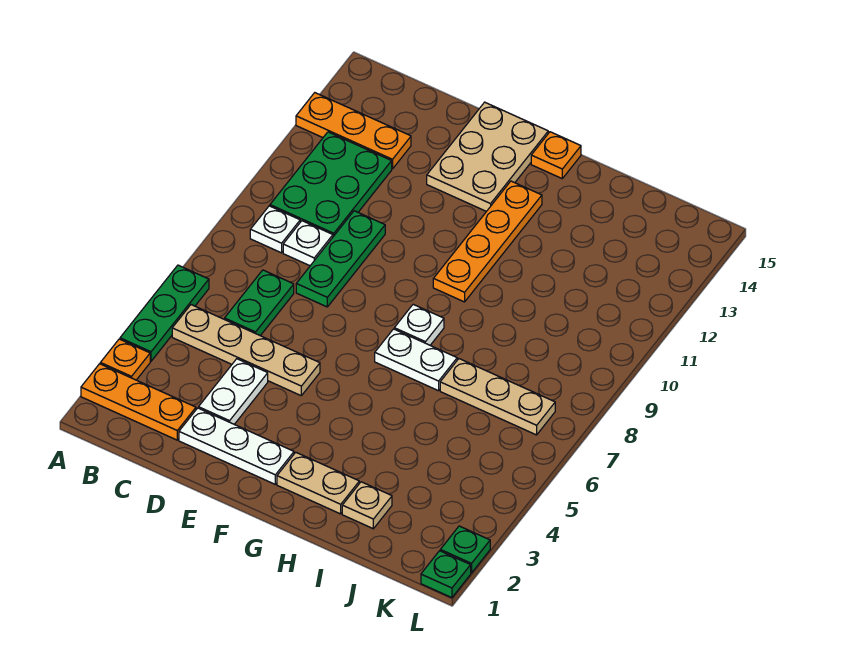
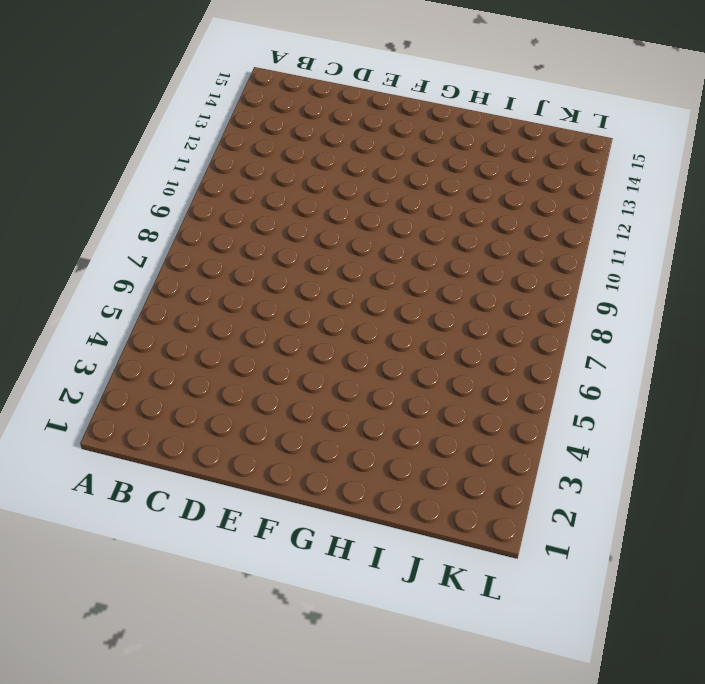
none -> orange 1x3 plate [81,364,196,440]
none -> orange 1x1 plate [100,339,150,380]
none -> green 1x3 plate [120,265,209,361]

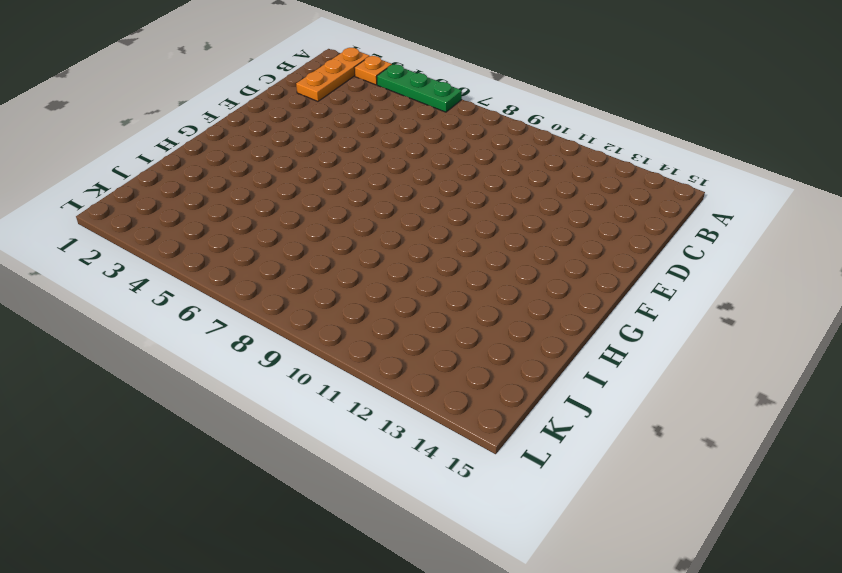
none -> orange 1x3 plate [296,93,411,169]
none -> tan 1x4 plate [172,305,320,395]
none -> white 1x1 plate [250,206,300,253]

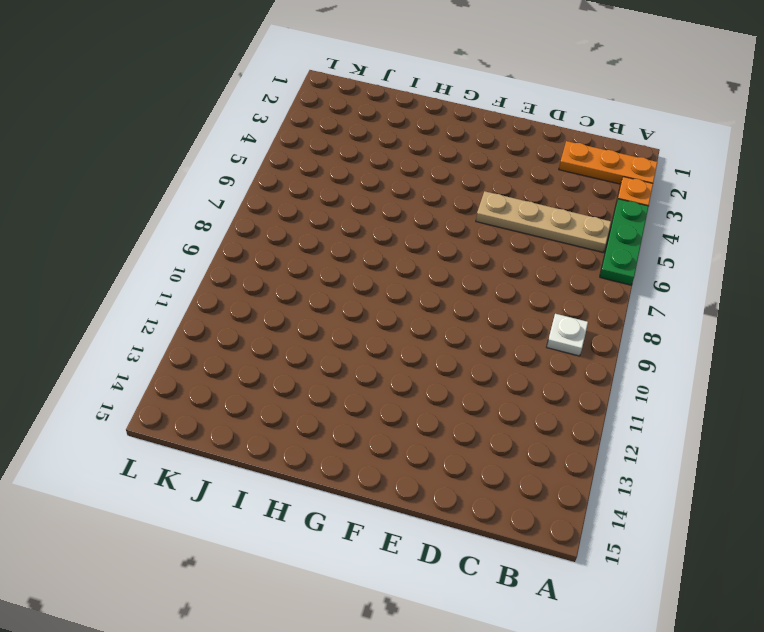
none -> orange 1x3 plate [296,93,411,169]
none -> green 2x3 plate [270,132,392,237]
none -> green 1x2 plate [225,270,294,336]

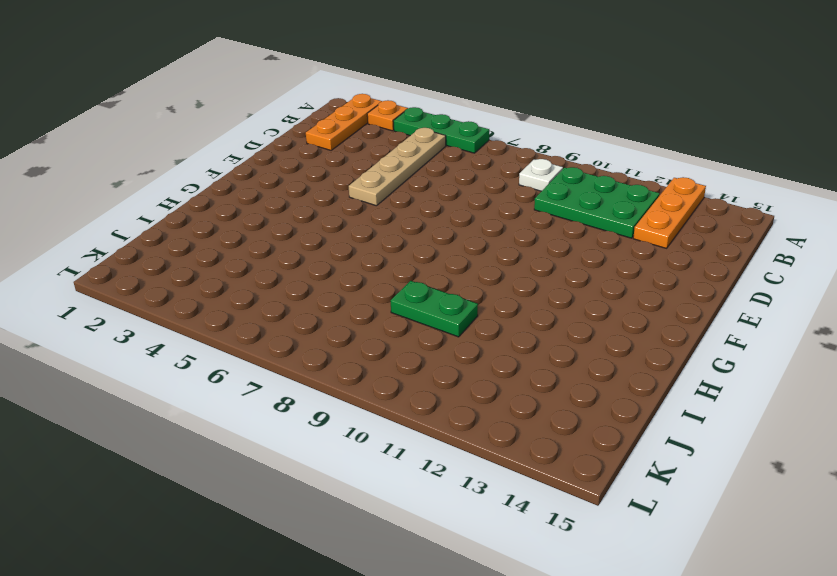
green 1x2 plate [391,281,478,337] -> green 1x2 plate moved to [225,270,294,336]
none -> white 1x1 plate [283,221,333,266]
none -> white 1x3 plate [179,408,294,484]
none -> white 1x2 plate [199,359,268,424]

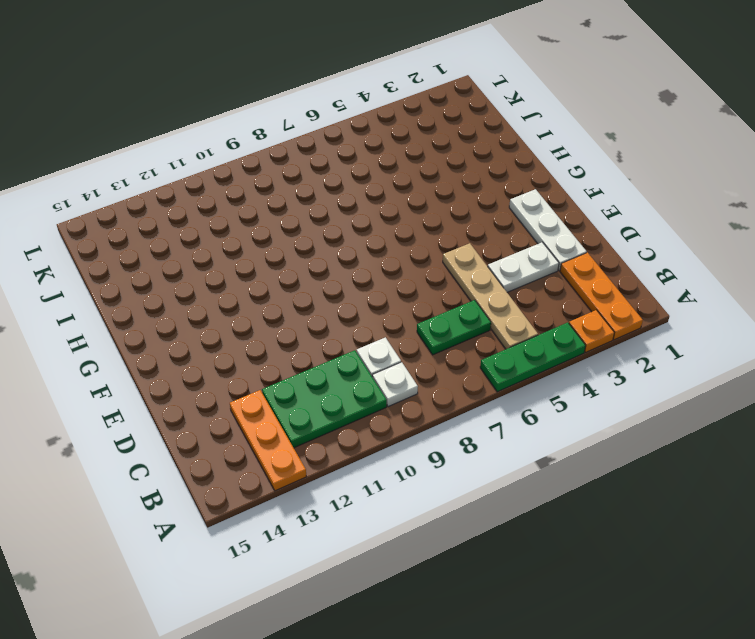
none -> green 1x3 plate [296,211,385,307]
none -> tan 2x3 plate [427,102,548,211]
none -> tan 1x2 plate [277,452,359,514]

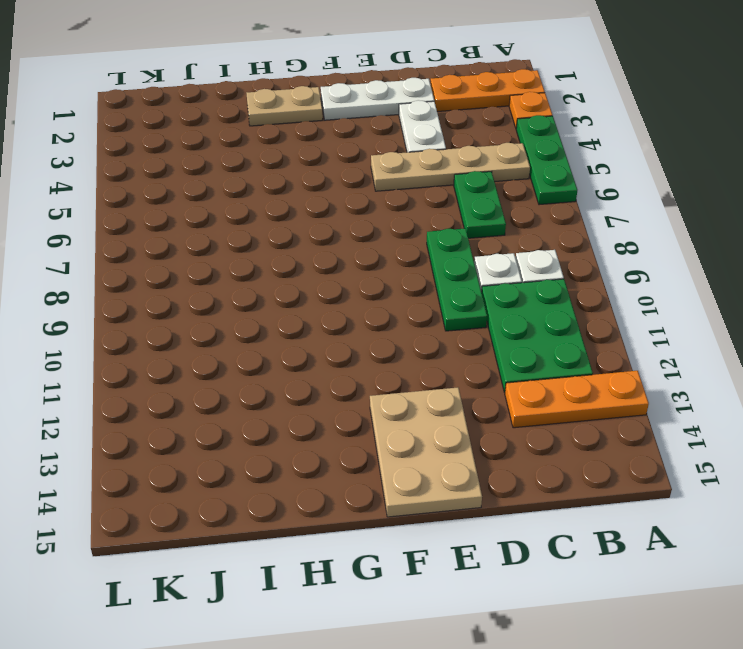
none -> white 1x2 plate [375,329,457,391]
none -> white 1x1 plate [394,304,444,345]
none -> orange 1x4 plate [433,181,542,302]

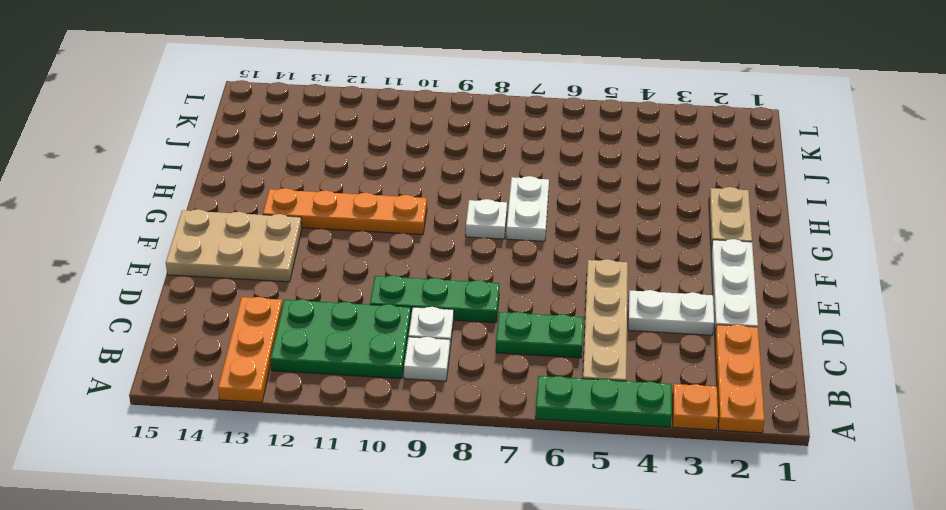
none -> orange 1x1 plate [531,132,581,178]
none -> tan 1x1 plate [342,482,392,529]
none -> tan 1x3 plate [440,359,555,435]

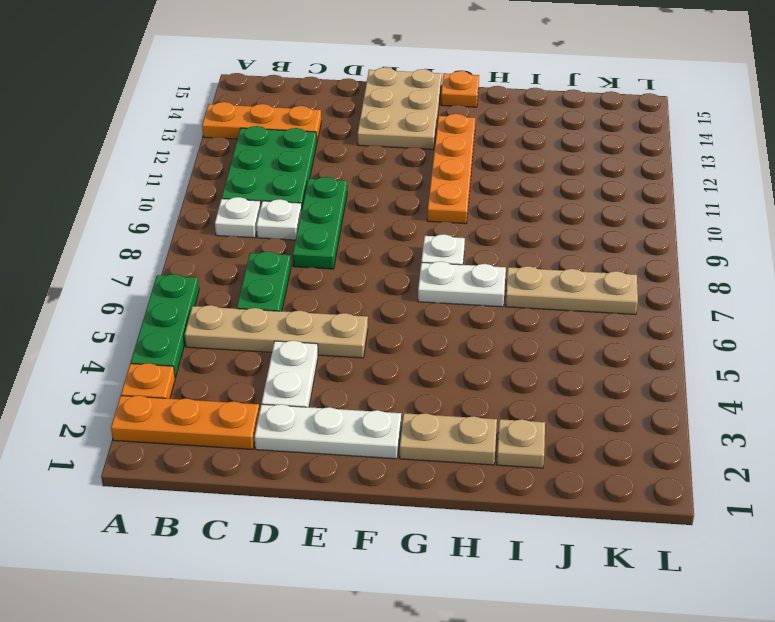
none -> green 1x1 plate [421,551,471,598]
none -> green 1x1 plate [440,526,490,573]

